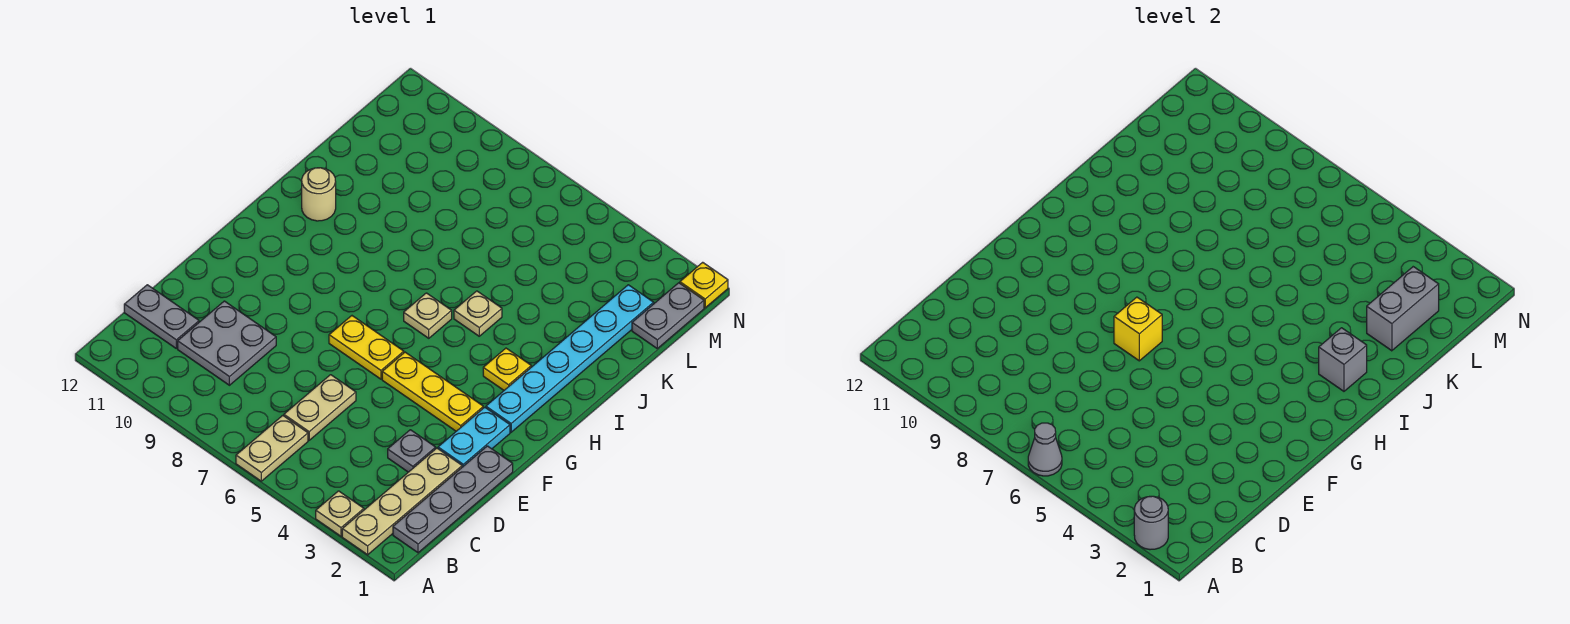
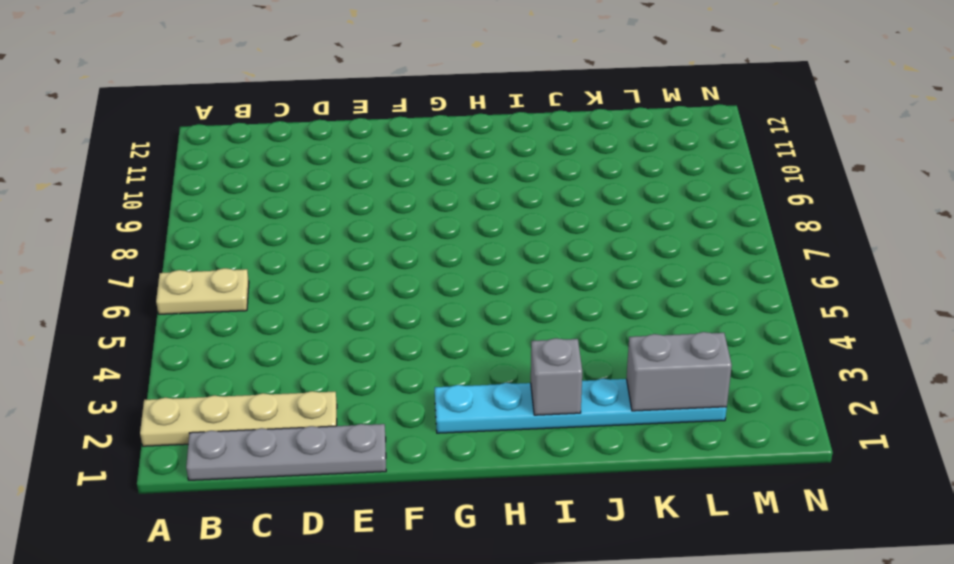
none -> tan 1x1 plate [316,491,364,536]
none -> tan 1x2 plate [284,375,356,440]
none -> grey 2x2 plate [178,301,276,385]

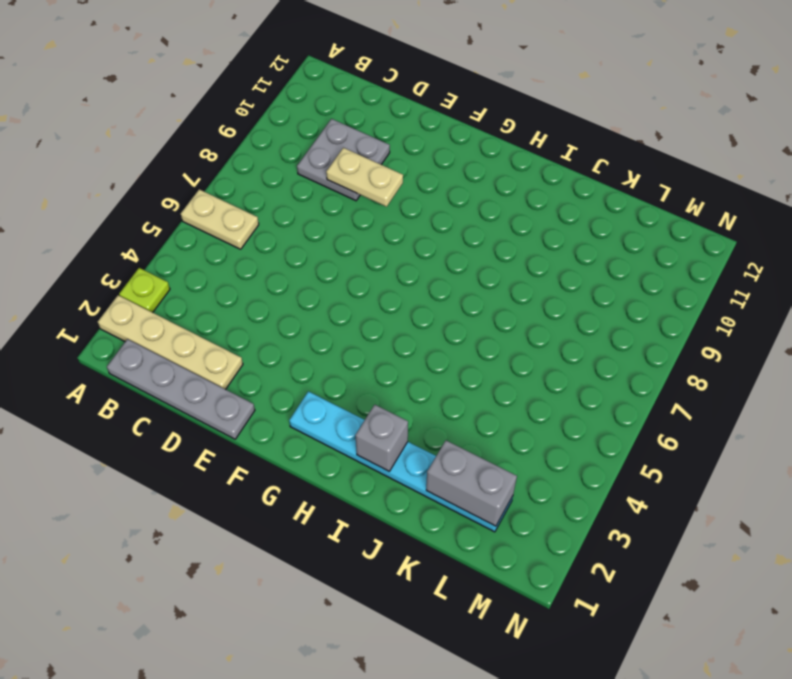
lime 1x1 plate [119,268,170,313] -> tan 1x1 plate [316,491,364,536]
tan 1x2 plate [326,148,403,207] -> tan 1x2 plate moved to [284,375,356,440]
none -> grey 1x2 plate [124,285,199,348]
none -> grey 1x1 plate [388,430,436,472]
none -> cyan 1x2 plate [438,407,510,467]

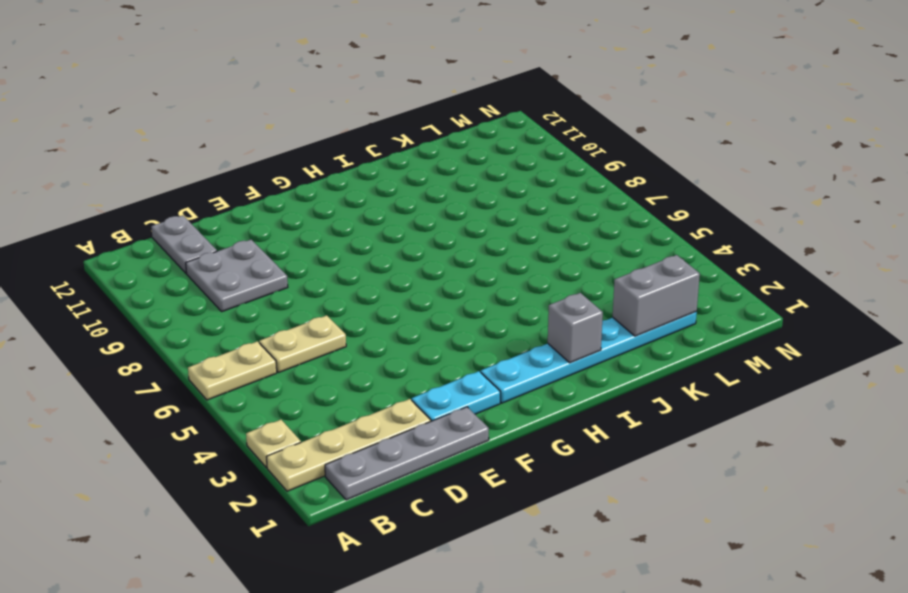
none -> grey 1x1 plate [388,430,436,472]
none -> yellow 1x3 plate [382,352,483,431]
none -> yellow 1x2 plate [329,316,404,379]

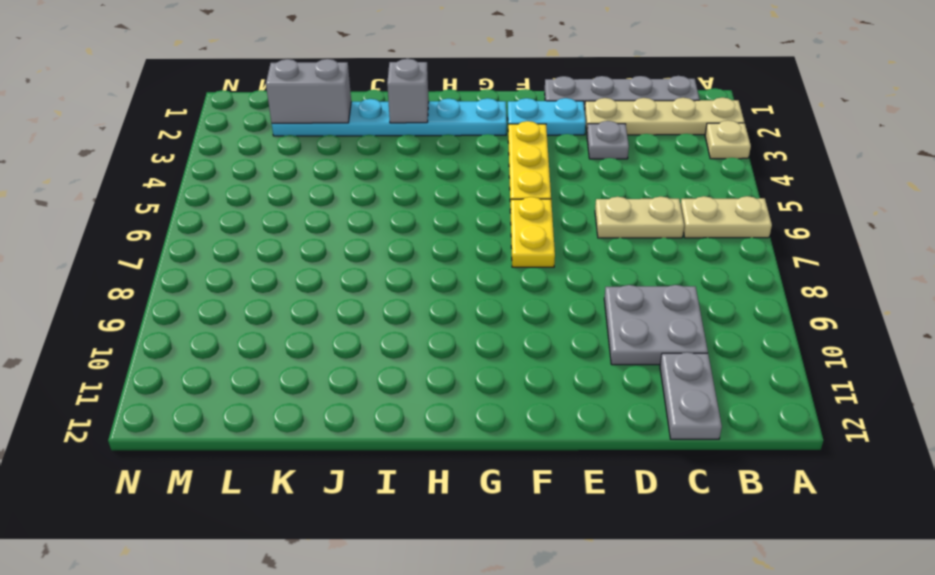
none -> yellow 1x1 plate [483,348,531,390]
none -> tan 1x1 plate [404,293,452,338]
none -> tan 1x1 plate [454,291,502,336]

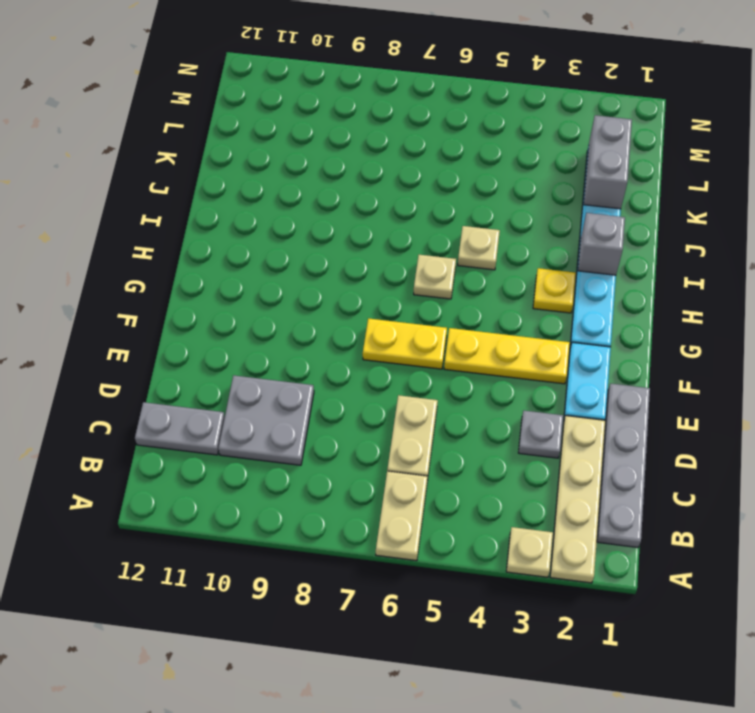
none -> tan 1x1 round brick [302,168,336,221]
none -> grey 1x2 plate [632,283,704,348]
none -> yellow 1x1 plate [680,262,728,308]

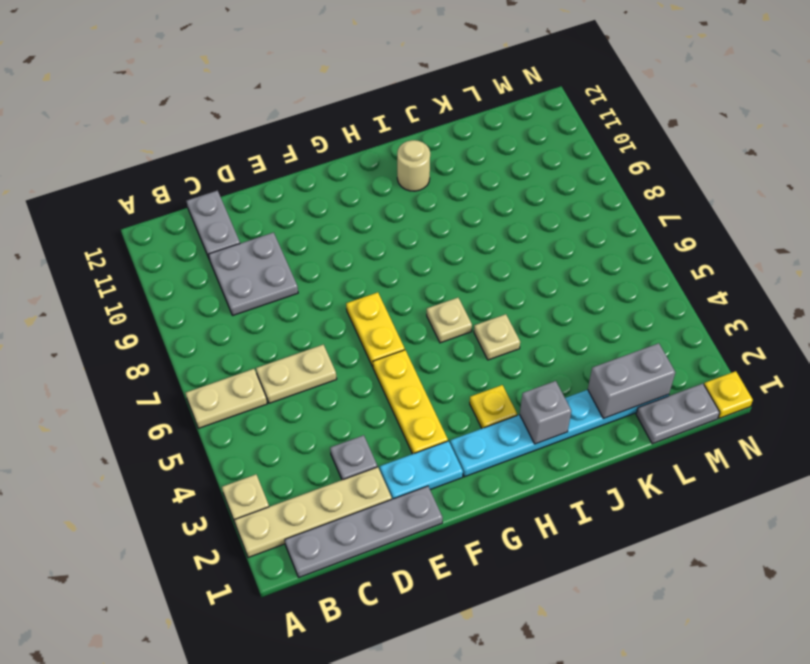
none -> grey 1x1 round brick [1134,496,1168,550]
none -> grey 1x1 cone [1028,423,1062,476]
none -> yellow 1x1 brick [1114,297,1162,361]

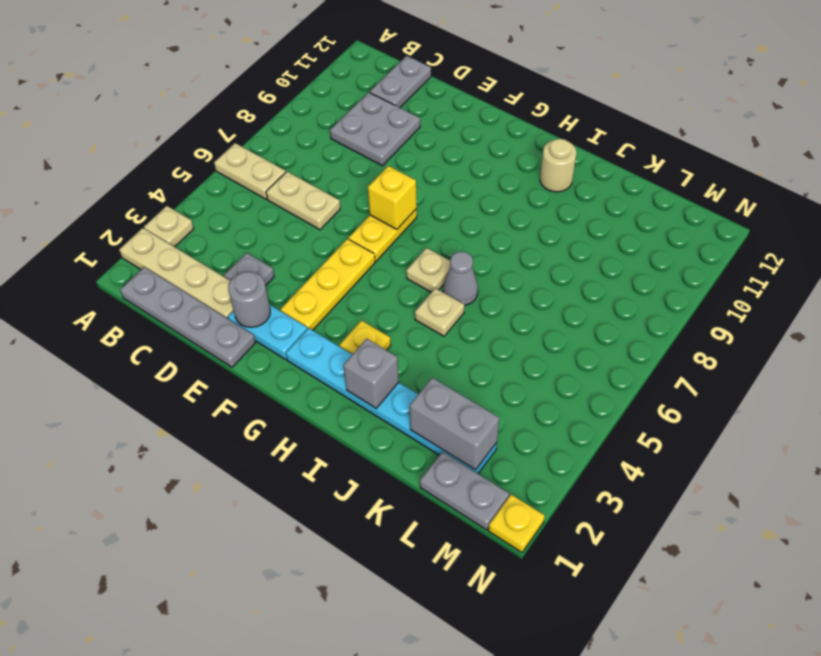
grey 1x1 round brick [228,272,270,327] -> grey 1x1 round brick moved to [1134,496,1168,550]
grey 1x1 cone [443,252,478,305] -> grey 1x1 cone moved to [1028,423,1062,476]

